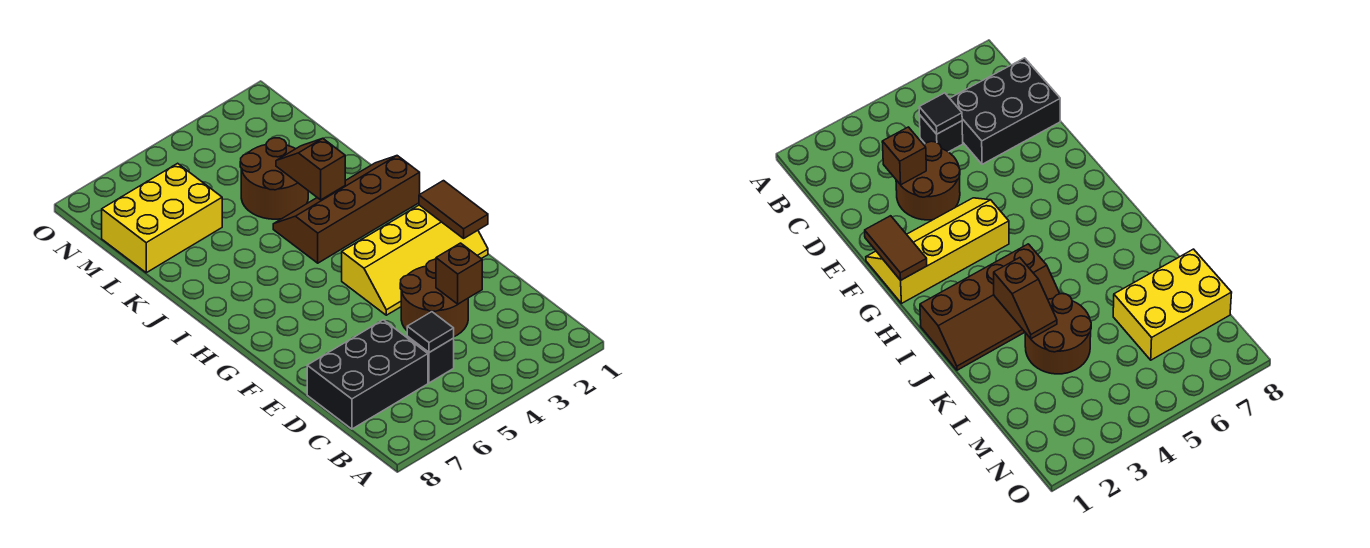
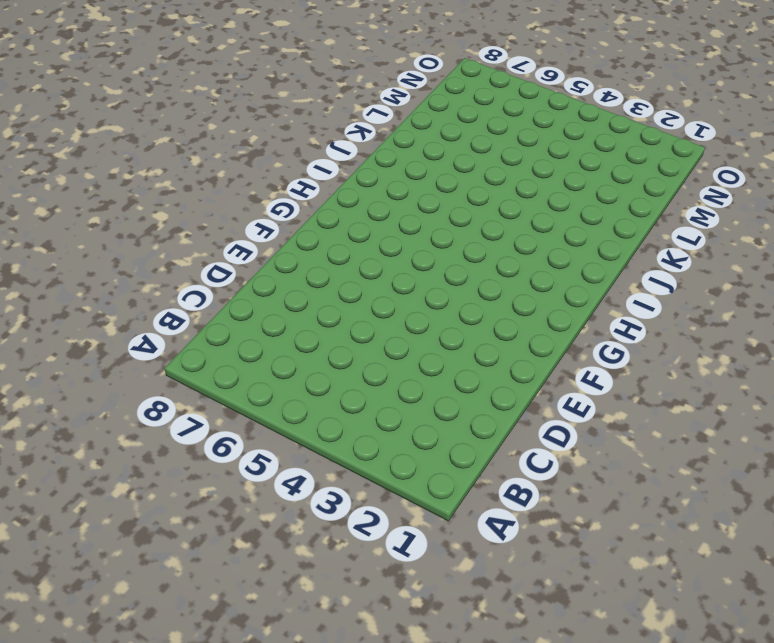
none -> black 1x1 brick [407,337,454,383]
none -> black 2x3 brick [307,320,428,429]

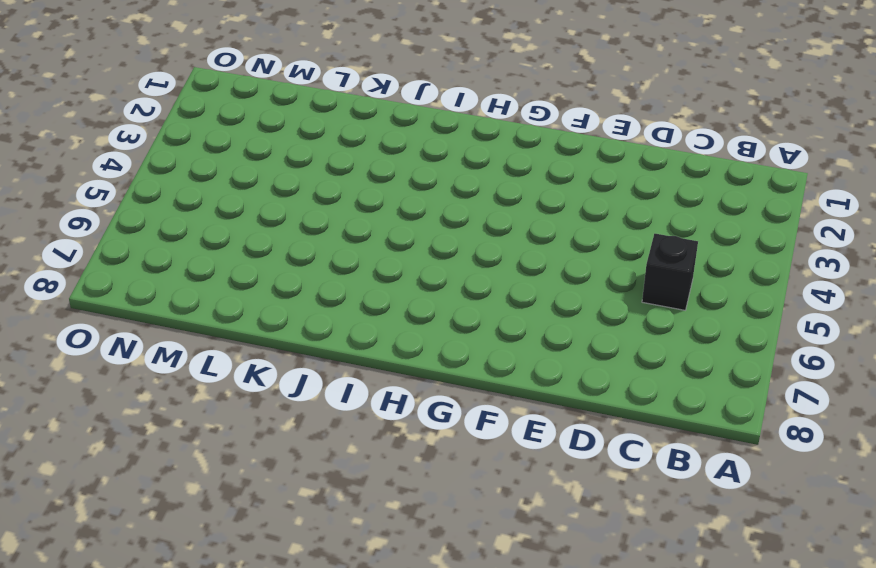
none -> black 2x3 brick [307,320,428,429]
none -> brown 2x2 round brick [400,259,468,337]

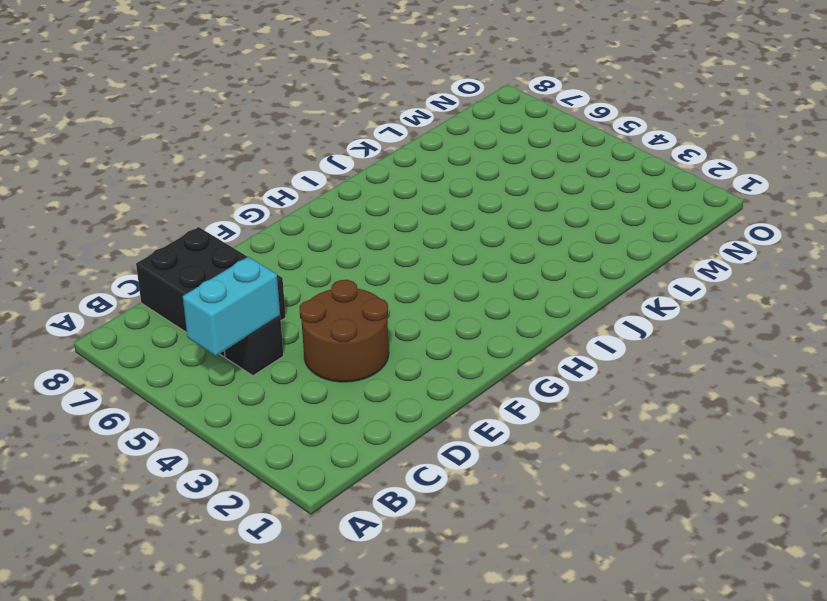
cyan 1x2 brick [183,257,280,356] -> black 1x1 tile [407,312,454,352]
none -> yellow 2x4 slope [342,205,488,315]
none -> brown 2x4 slope [273,156,420,263]

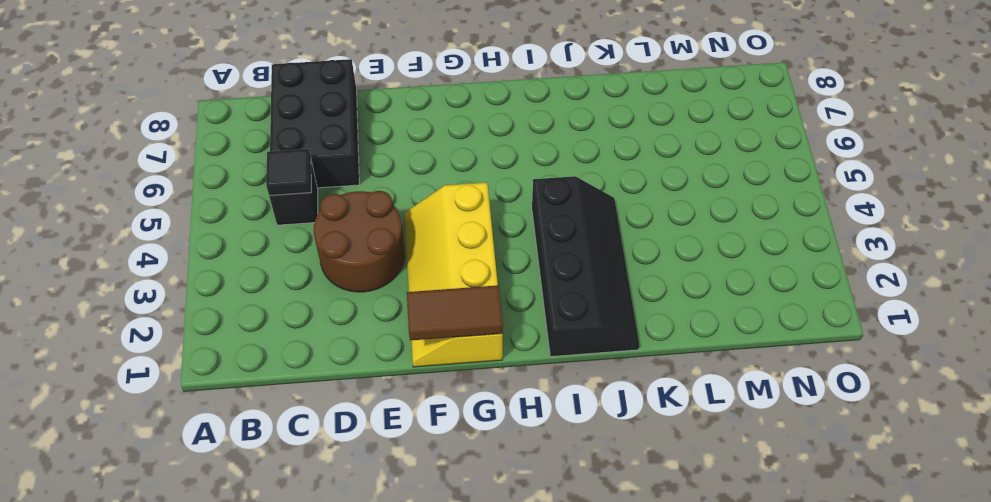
black 2x4 slope [532,176,639,357] -> brown 2x4 slope [273,156,420,263]
none -> brown 2x2 round brick [240,138,308,219]
none -> yellow 2x3 brick [102,163,222,273]

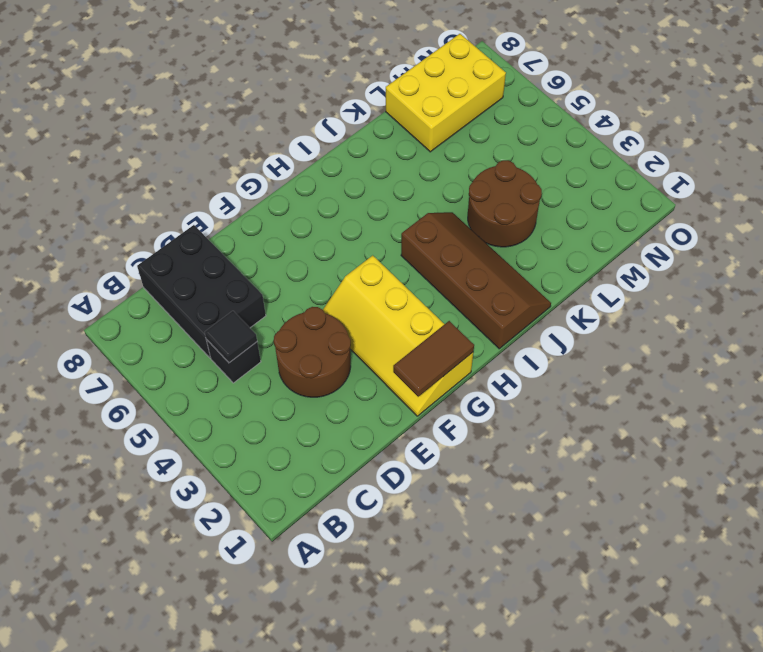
yellow 2x3 brick [386,34,506,152] -> yellow 2x3 brick turned to [102,163,222,273]
none -> brown 1x1 brick [436,243,482,304]
none -> brown 1x2 slope [276,138,345,200]

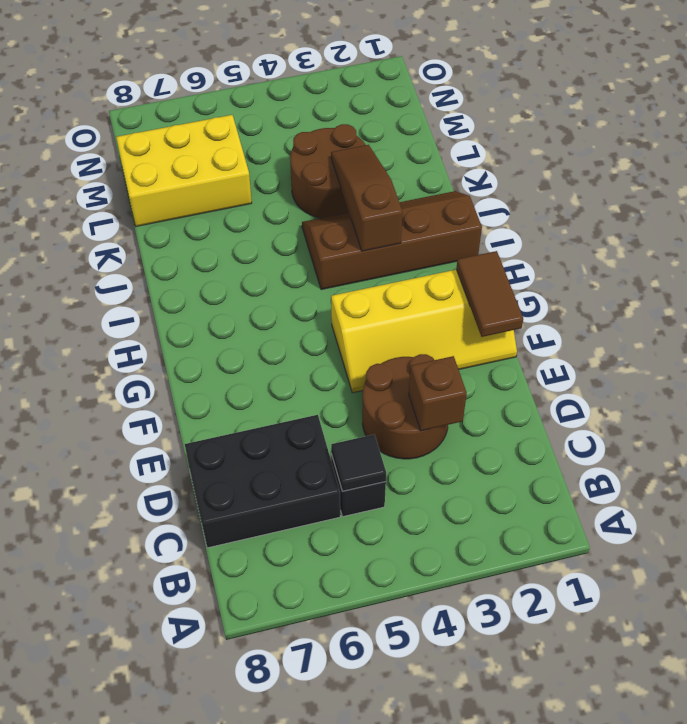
brown 1x3 slope [331,145,403,251] -> brown 1x2 slope [276,138,345,200]

